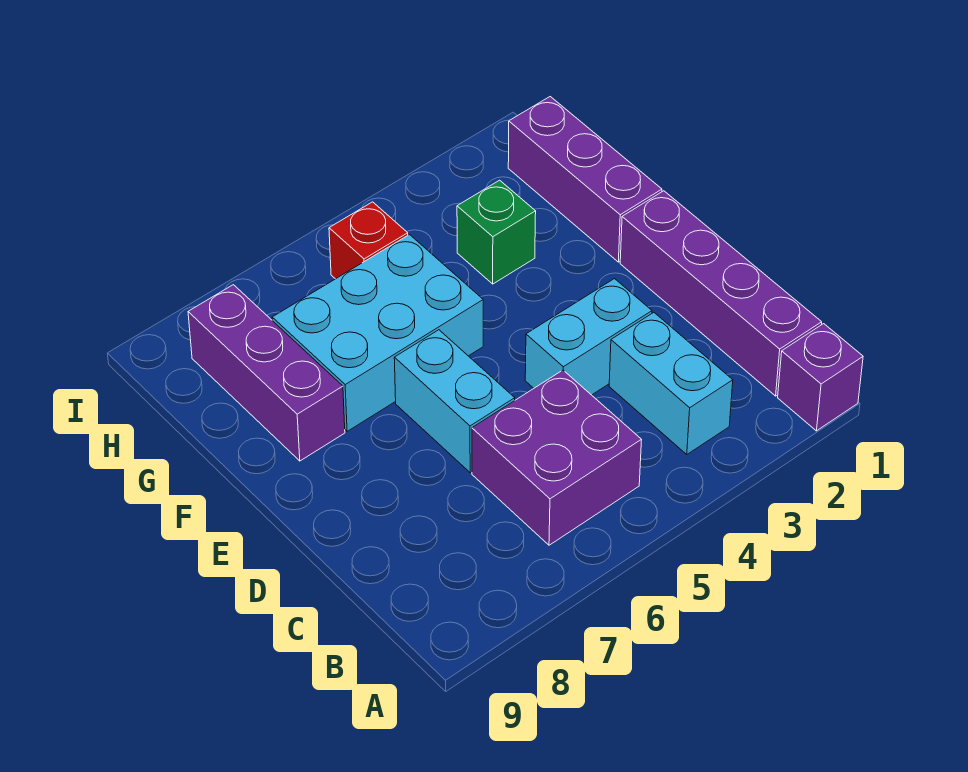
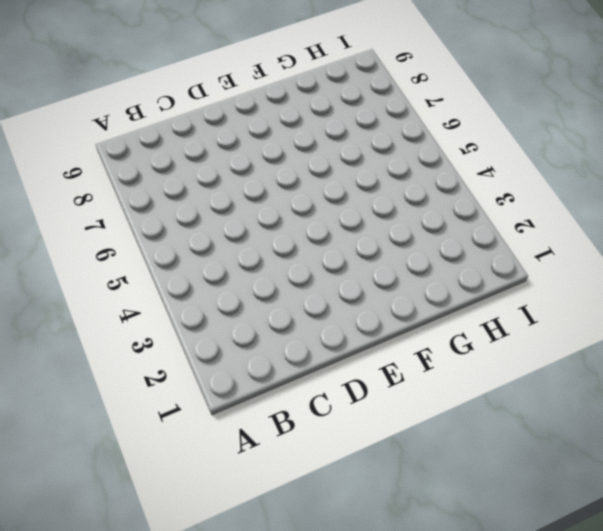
none -> purple 1x1 brick [778,324,863,431]
none -> purple 1x4 brick [620,191,822,396]

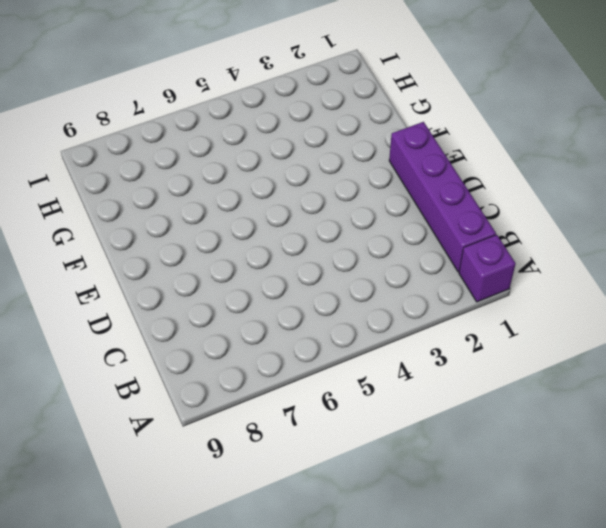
none -> cyan 1x2 brick [609,313,733,455]
none -> purple 2x2 brick [472,370,641,545]

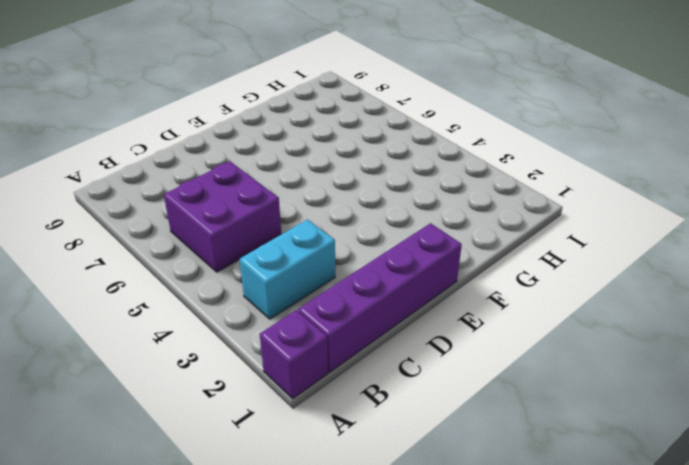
none -> cyan 1x2 brick [525,279,652,395]
none -> cyan 1x2 brick [394,330,515,473]

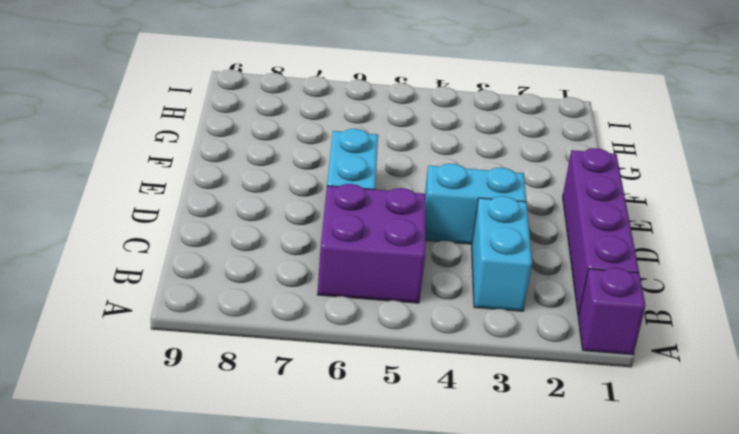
none -> purple 1x3 brick [508,97,662,262]
none -> cyan 2x3 brick [272,235,483,431]

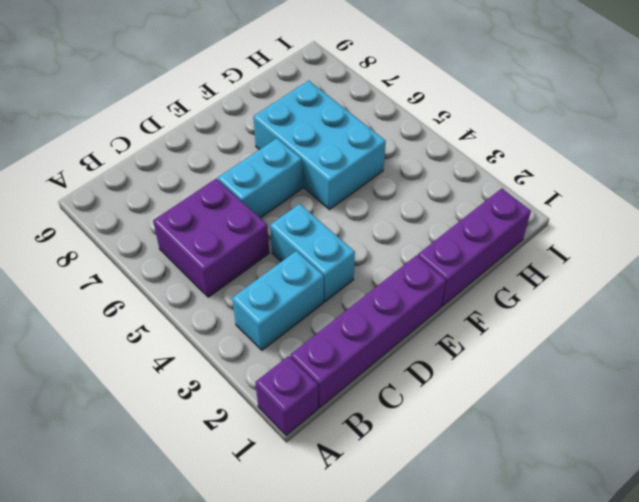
none -> purple 1x3 brick [188,285,345,461]
none -> green 1x1 brick [457,180,536,284]

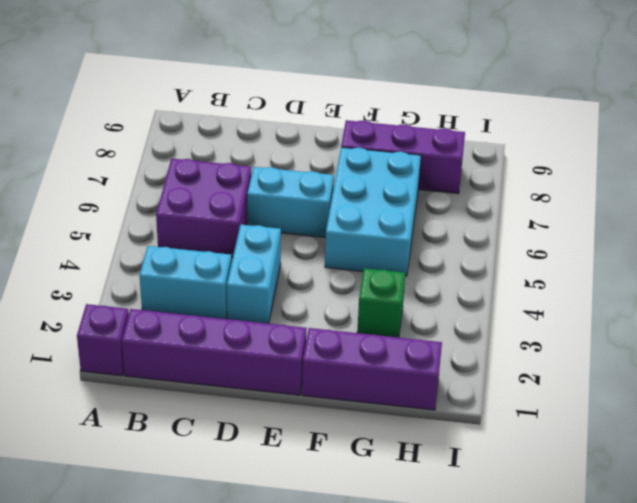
none -> red 1x1 brick [329,202,408,279]

